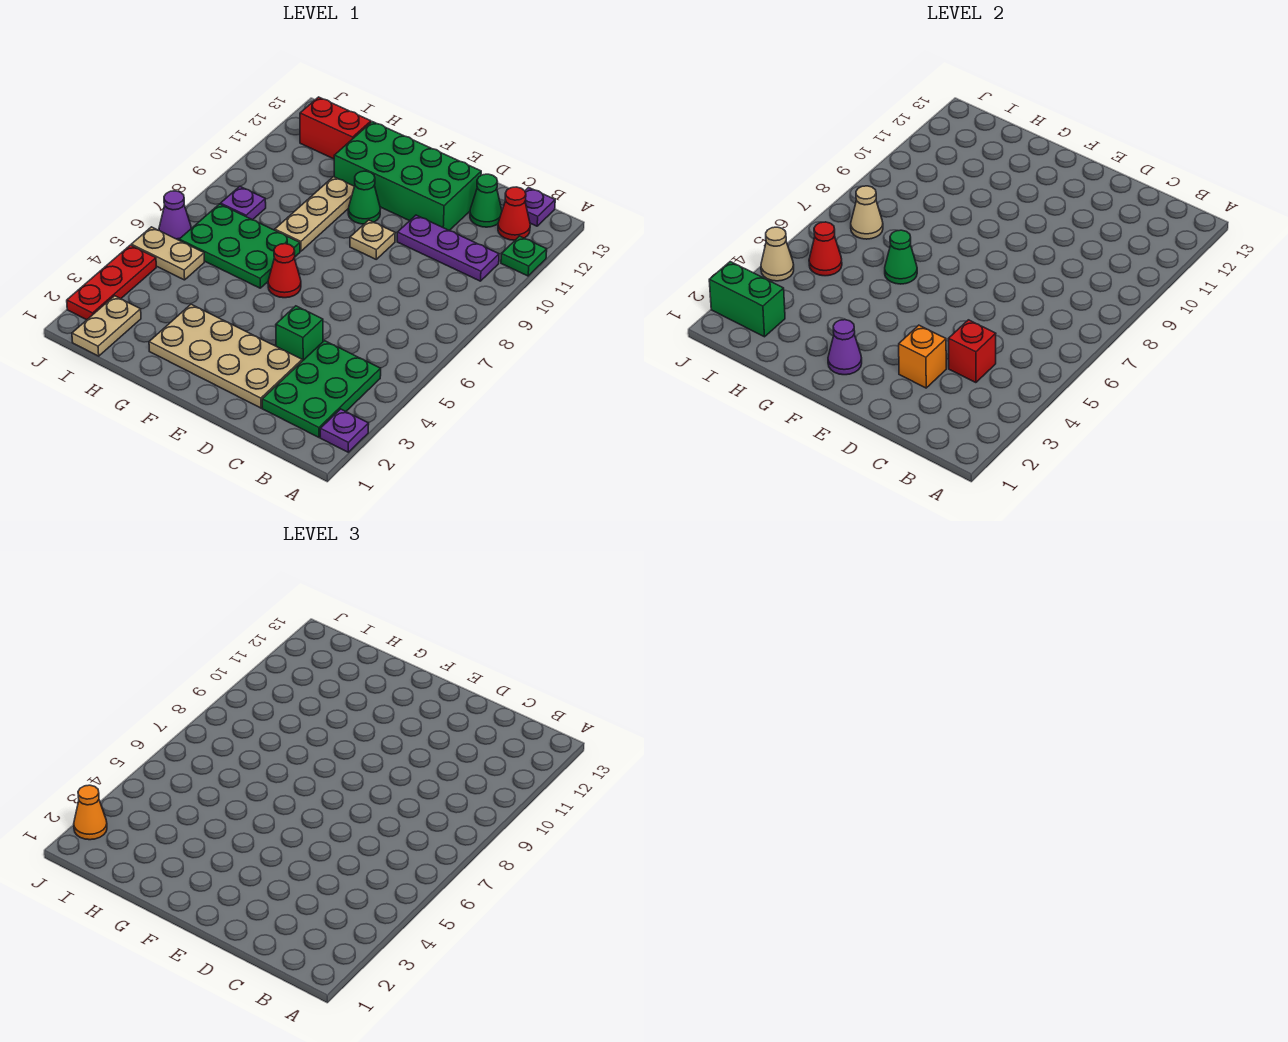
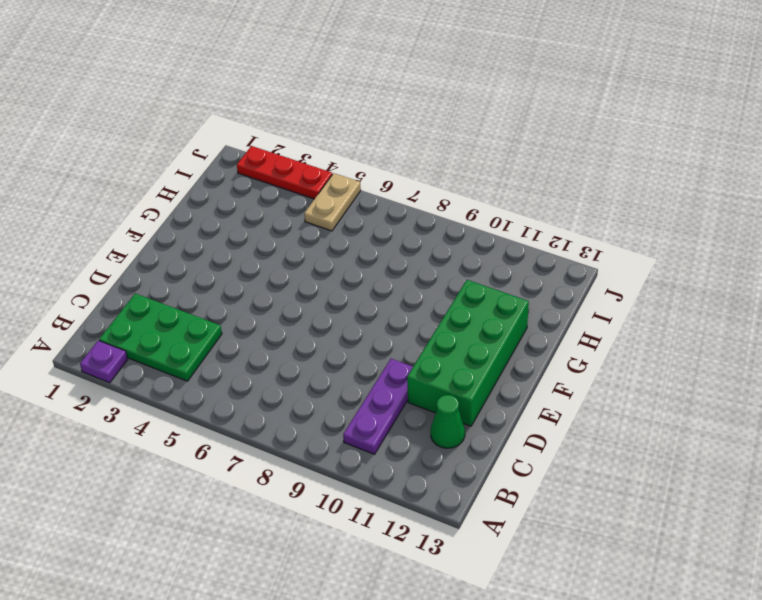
none -> green 1x1 plate [501,236,547,276]
none -> red 1x1 cone [498,187,530,240]
none -> purple 1x1 plate [525,188,555,226]
none -> tan 2x4 plate [149,304,302,408]

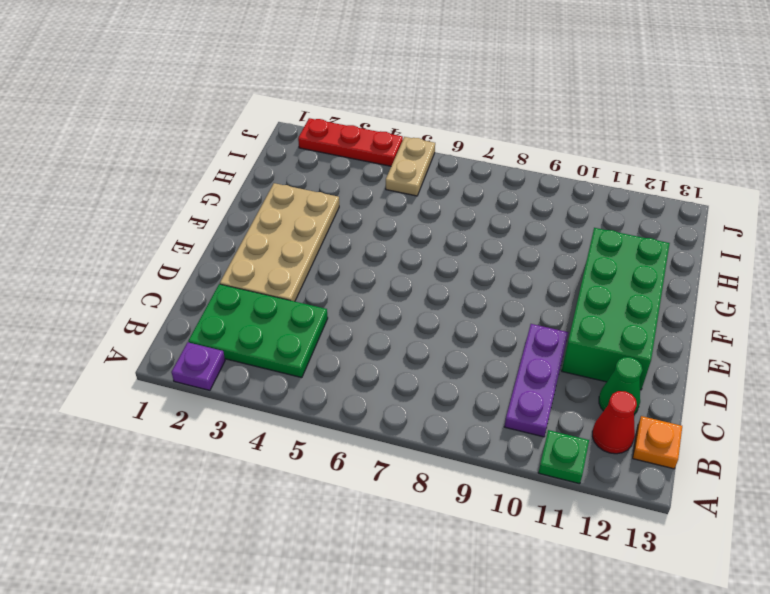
orange 1x1 plate [633,416,682,469] -> purple 1x1 plate [525,188,555,226]
none -> green 1x1 brick [276,306,323,361]
none -> tan 1x1 plate [350,220,395,259]
none -> red 1x1 cone [268,244,301,298]
none -> green 1x1 cone [348,171,380,224]

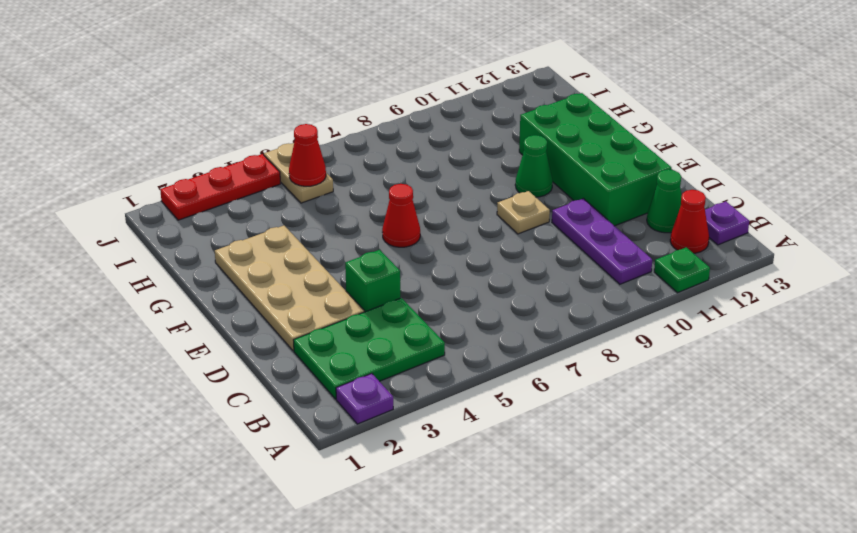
none -> green 2x3 plate [179,204,300,288]
none -> tan 1x3 plate [275,177,354,251]
none -> red 1x2 brick [300,97,371,159]
none -> tan 1x2 plate [72,296,141,356]

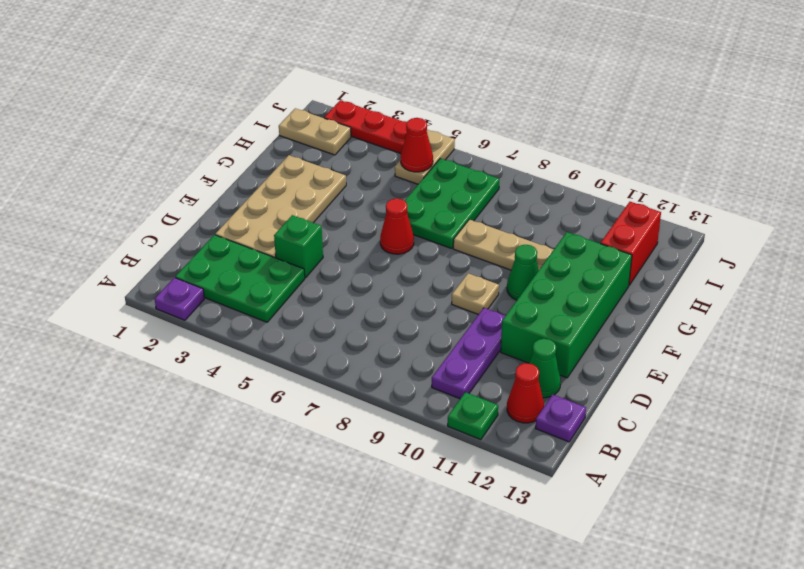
none -> purple 1x1 plate [221,186,266,220]
none -> purple 1x1 cone [159,191,191,240]
none -> red 1x1 brick [949,320,996,383]
none -> orange 1x1 brick [899,325,946,388]

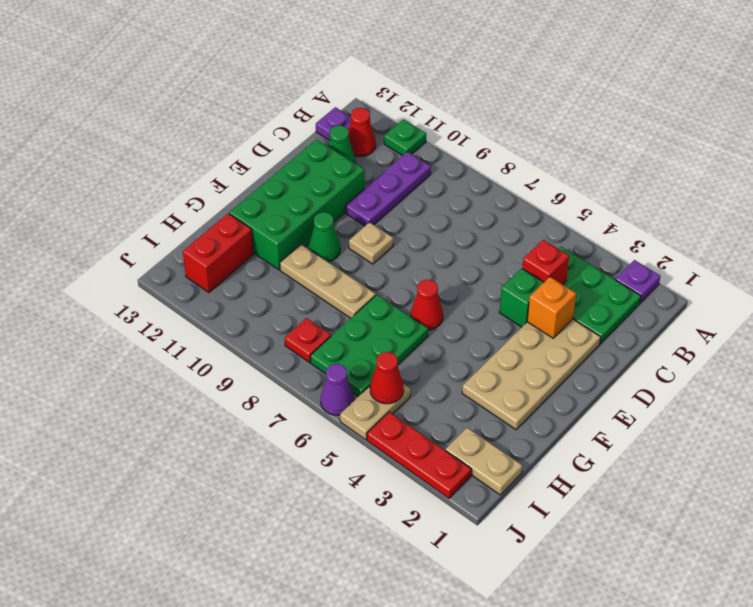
red 1x1 plate [285,318,331,362] -> purple 1x1 plate [221,186,266,220]
none -> purple 1x1 cone [828,320,862,375]
none -> green 1x1 cone [885,230,917,284]
none -> green 1x2 brick [709,262,785,337]
none -> tan 1x1 cone [851,186,883,239]

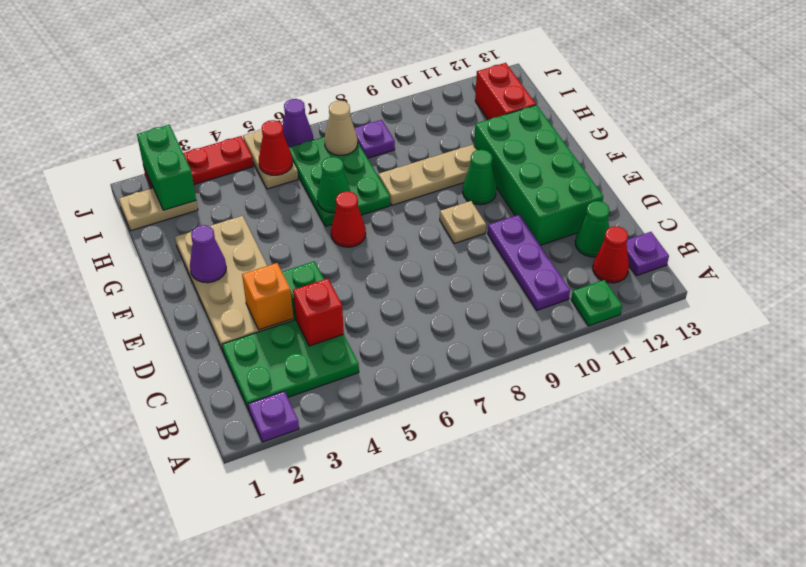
none -> tan 1x1 cone [761,227,794,281]
none -> orange 1x1 cone [74,785,107,840]

